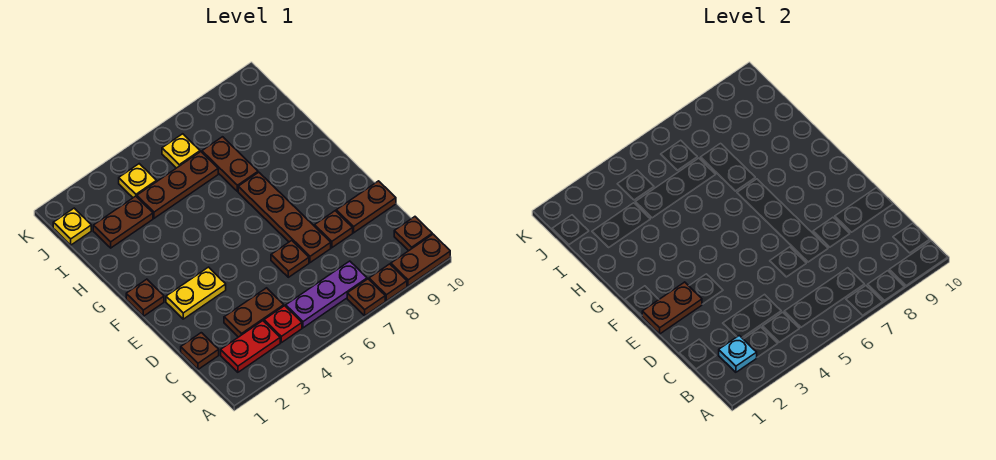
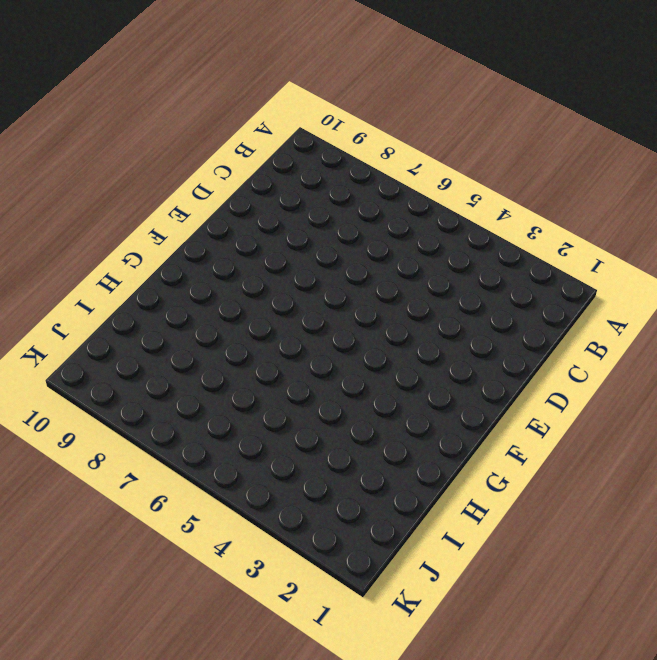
none -> brown 1x1 plate [347,279,385,316]
none -> brown 1x1 plate [369,264,407,301]
none -> brown 1x2 plate [391,234,450,286]

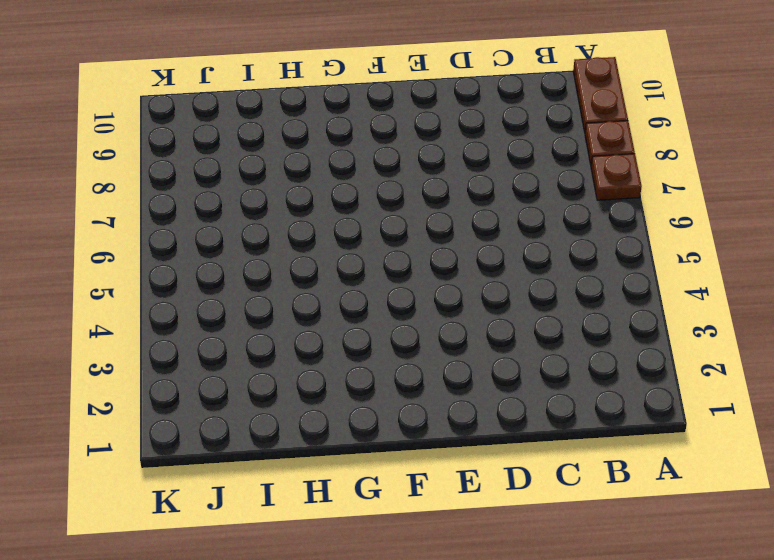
none -> red 1x2 plate [221,321,280,372]
none -> red 1x1 plate [264,306,302,343]
none -> purple 1x3 plate [286,261,367,328]

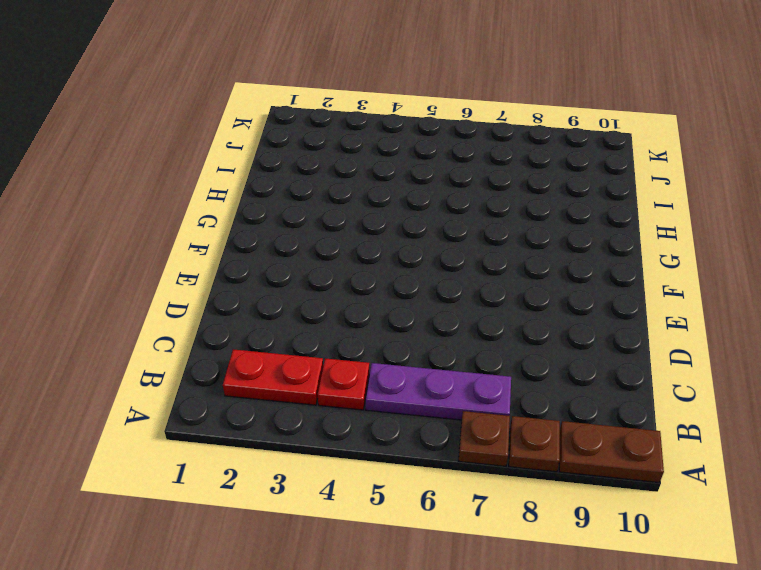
none -> brown 1x1 plate [394,217,432,251]
none -> brown 1x1 plate [181,333,219,369]
none -> brown 1x2 plate [224,288,284,337]

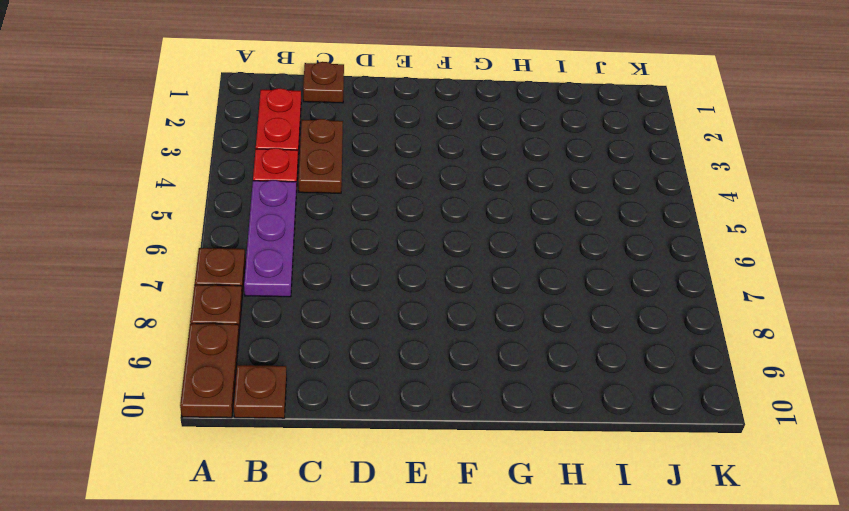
none -> brown 1x1 plate [271,240,309,277]
none -> brown 1x4 plate [238,172,331,263]
none -> brown 1x1 plate [315,211,353,248]

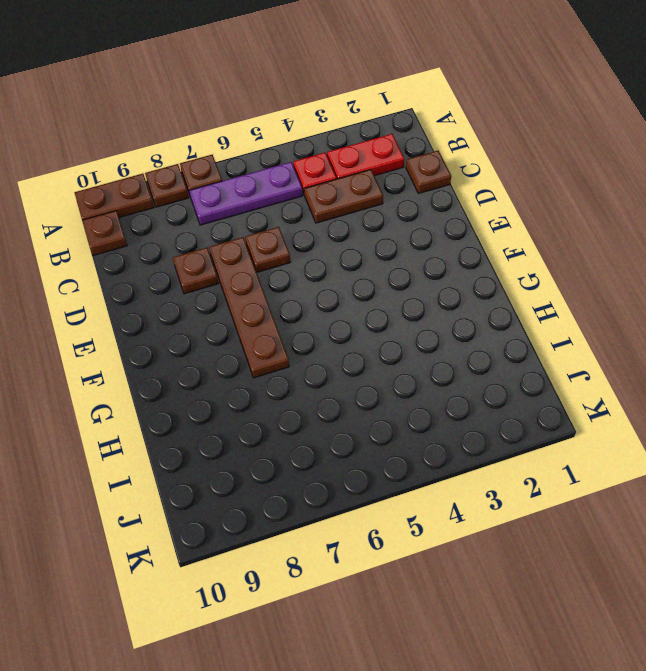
none -> brown 1x2 plate [336,181,396,233]
none -> yellow 1x2 plate [166,267,226,319]
none -> brown 1x1 plate [126,279,164,316]

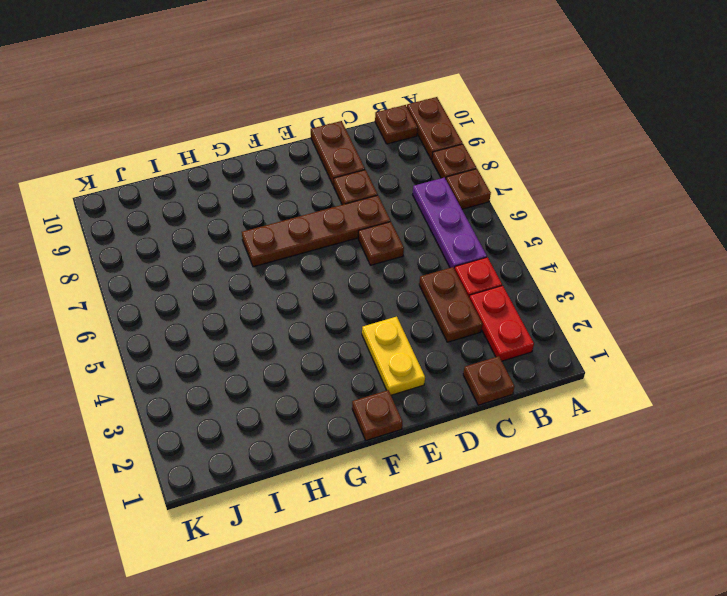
none -> brown 1x2 plate [202,137,258,191]
none -> brown 1x2 plate [93,196,153,248]
none -> brown 1x3 plate [137,152,218,218]

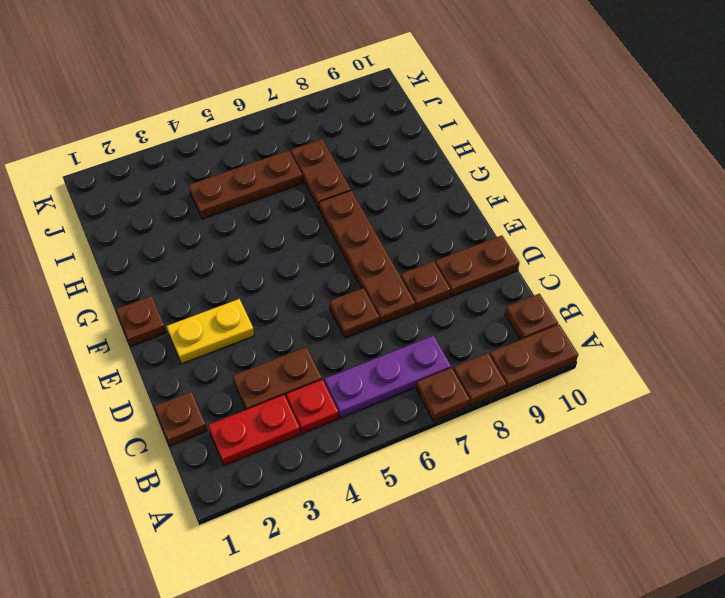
none -> brown 1x2 plate [93,196,153,248]
none -> yellow 1x1 plate [53,208,91,245]
none -> yellow 1x1 plate [119,164,157,198]

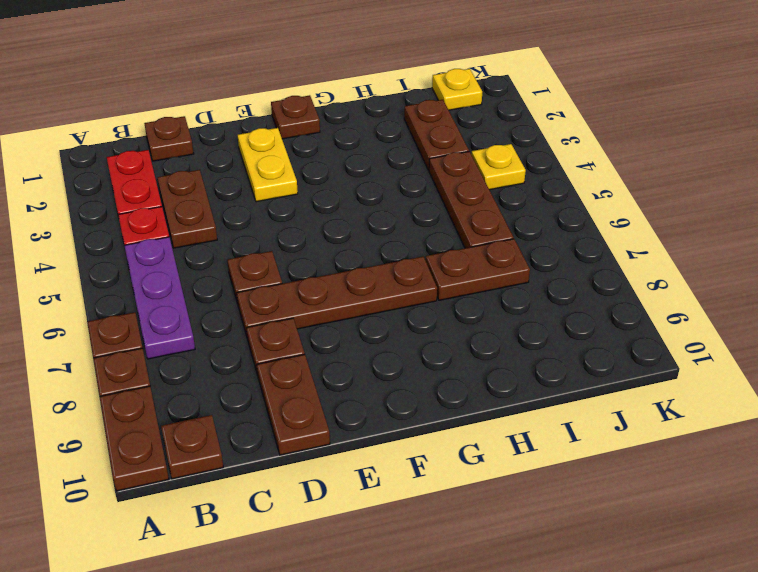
none -> yellow 1x1 plate [162,134,200,168]
none -> cyan 1x1 plate [719,336,757,372]
none -> brown 1x2 plate [642,282,702,334]

